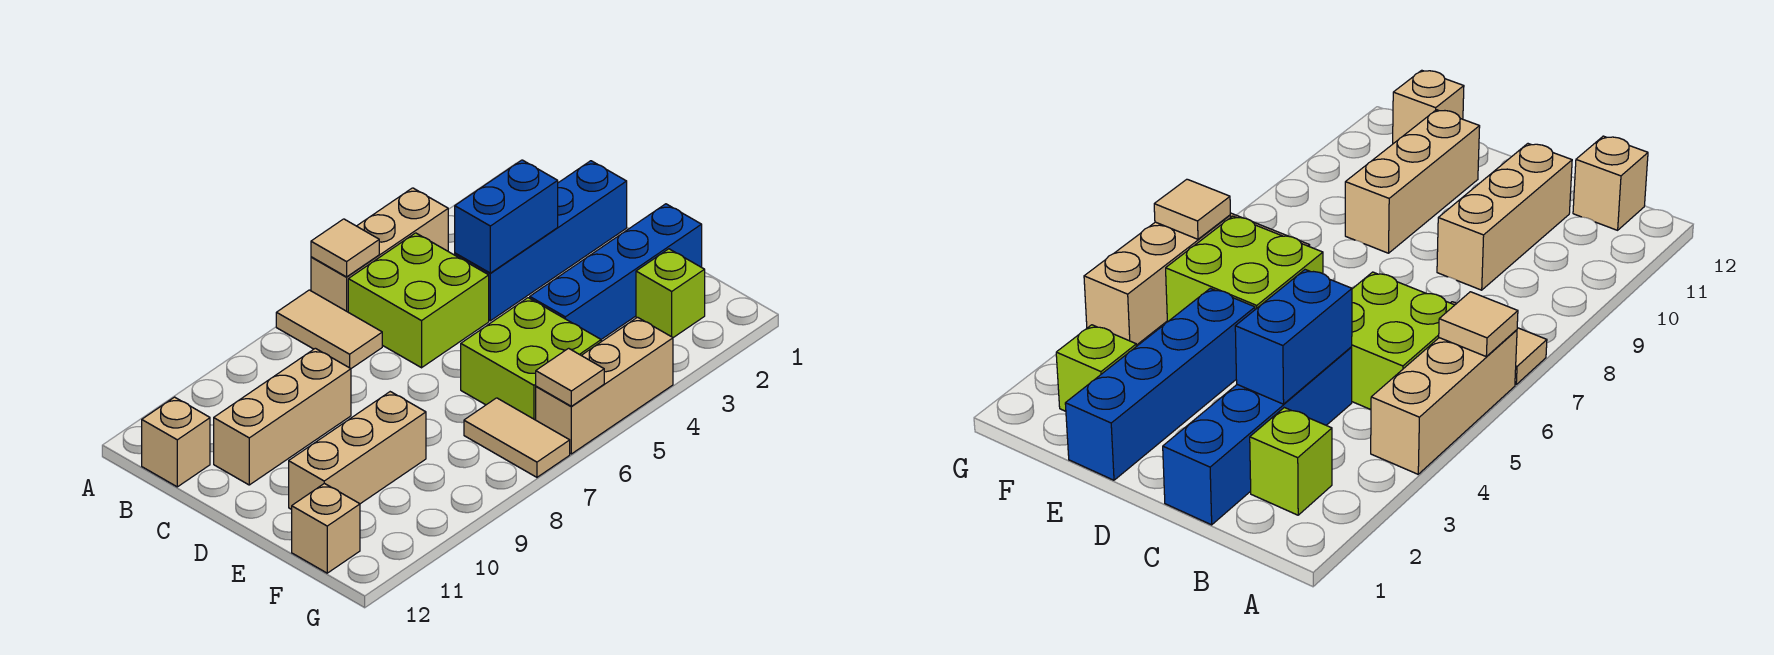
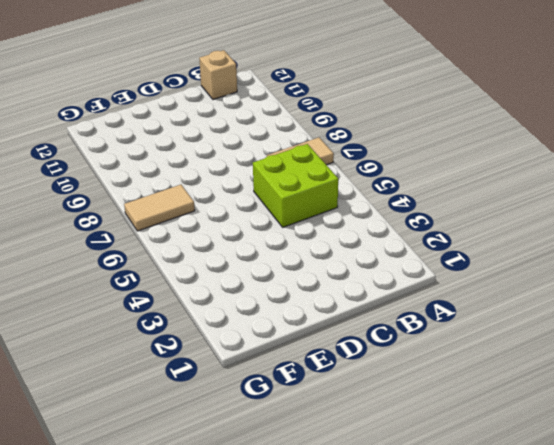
none -> tan 1x3 brick [311,188,448,312]
none -> lime 1x1 brick [1250,408,1332,515]
none -> blue 1x4 brick [455,161,627,321]

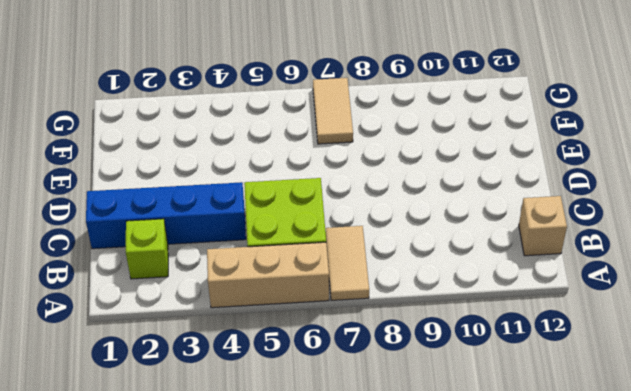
none -> tan 1x3 brick [214,348,351,485]
none -> blue 1x4 brick [530,204,702,339]
none -> lime 2x2 brick [461,298,601,420]

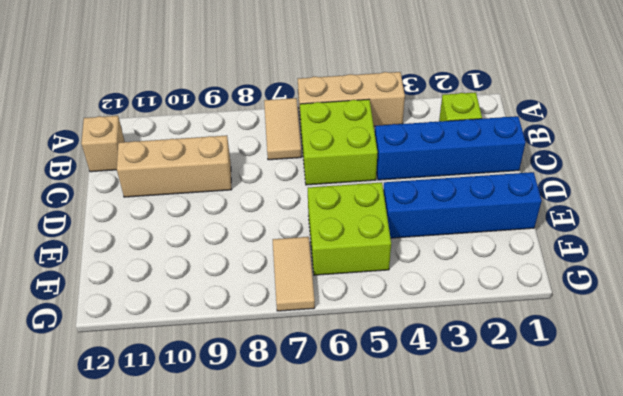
none -> tan 1x3 brick [289,392,426,509]
none -> lime 1x1 brick [636,249,705,338]
none -> tan 1x1 brick [292,483,360,573]

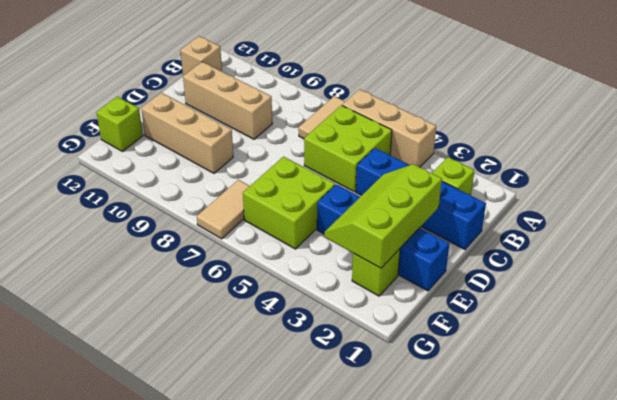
lime 2x3 slope [324,164,442,268] -> none
lime 1x1 brick [96,97,143,152] -> tan 1x1 brick [292,483,360,573]
none -> tan 1x3 brick [536,317,673,454]
none -> tan 1x1 tile [311,219,379,277]
none -> blue 1x2 brick [455,160,558,273]

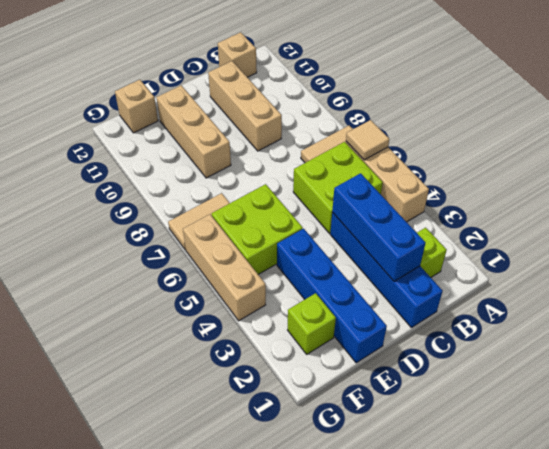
blue 1x3 brick [332,173,425,281] -> blue 1x2 brick [455,160,558,273]
none -> tan 1x1 tile [536,348,604,406]

